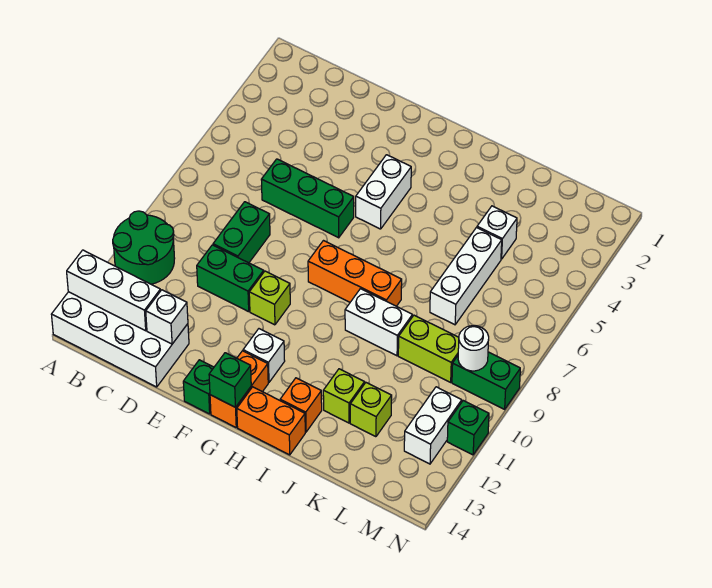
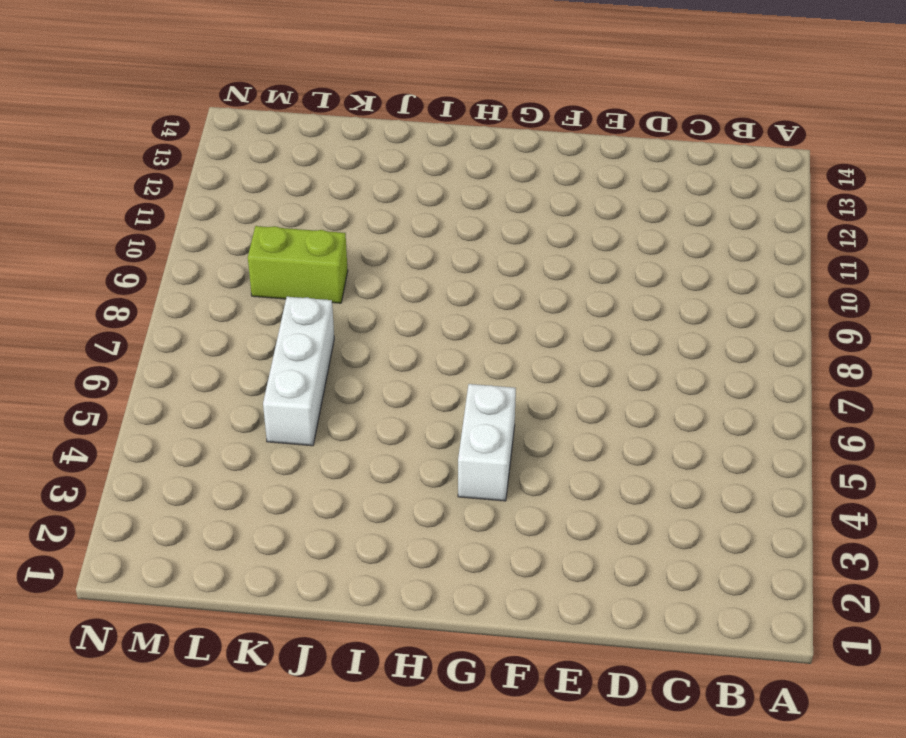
none -> green 2x2 round brick [113,211,175,284]
none -> white 2x4 brick [51,292,189,387]
none -> green 1x3 brick [261,159,354,238]

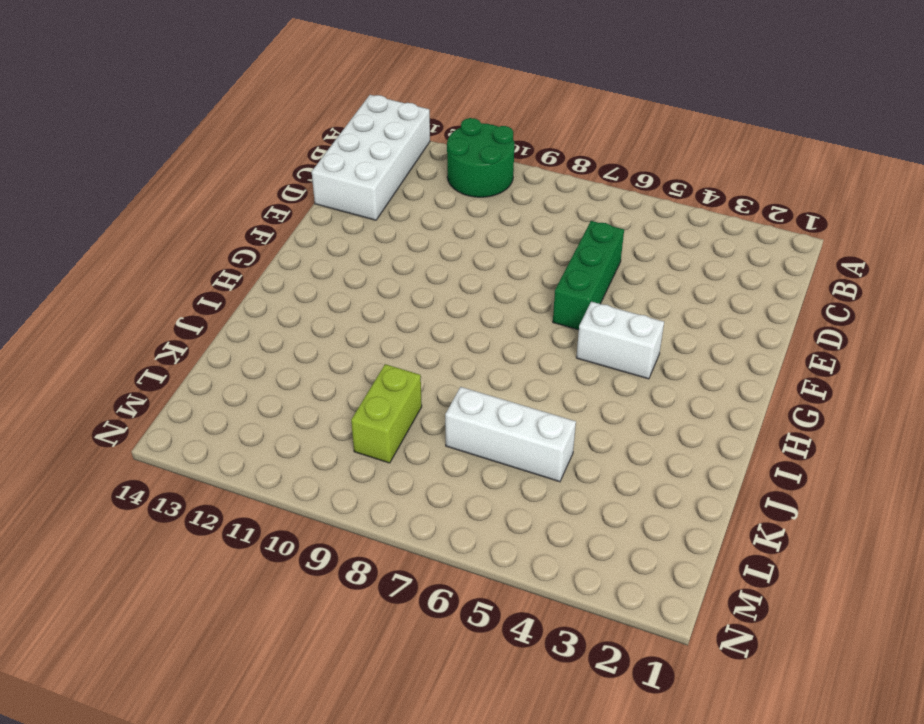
none -> green 1x2 brick [213,202,270,263]
none -> green 1x2 brick [197,245,264,312]
none -> lime 1x1 brick [249,271,290,325]

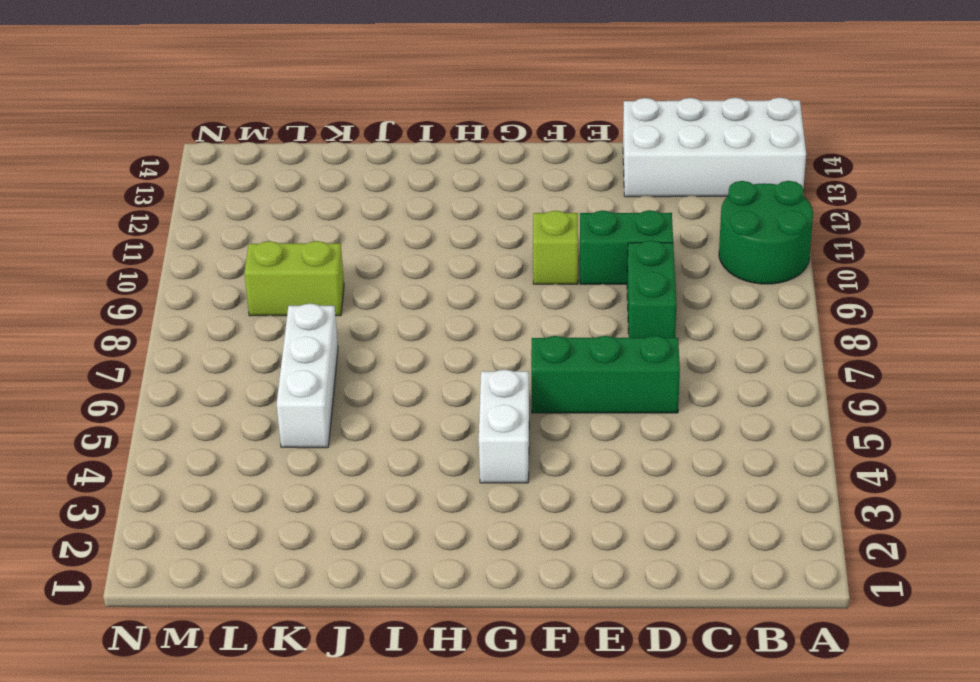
none -> green 1x1 brick [183,360,214,414]
none -> orange 1x3 brick [308,241,402,306]
none -> white 1x1 brick [243,329,285,382]

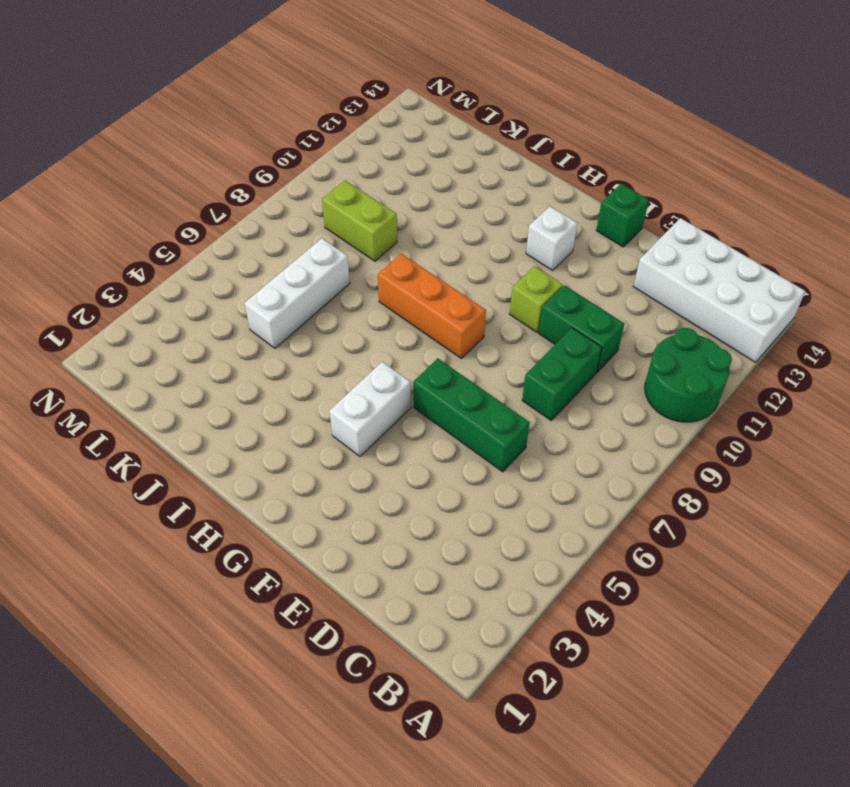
none -> orange 1x2 brick [210,351,268,427]
none -> orange 1x2 brick [237,387,305,455]
none -> white 1x2 brick [345,289,412,356]

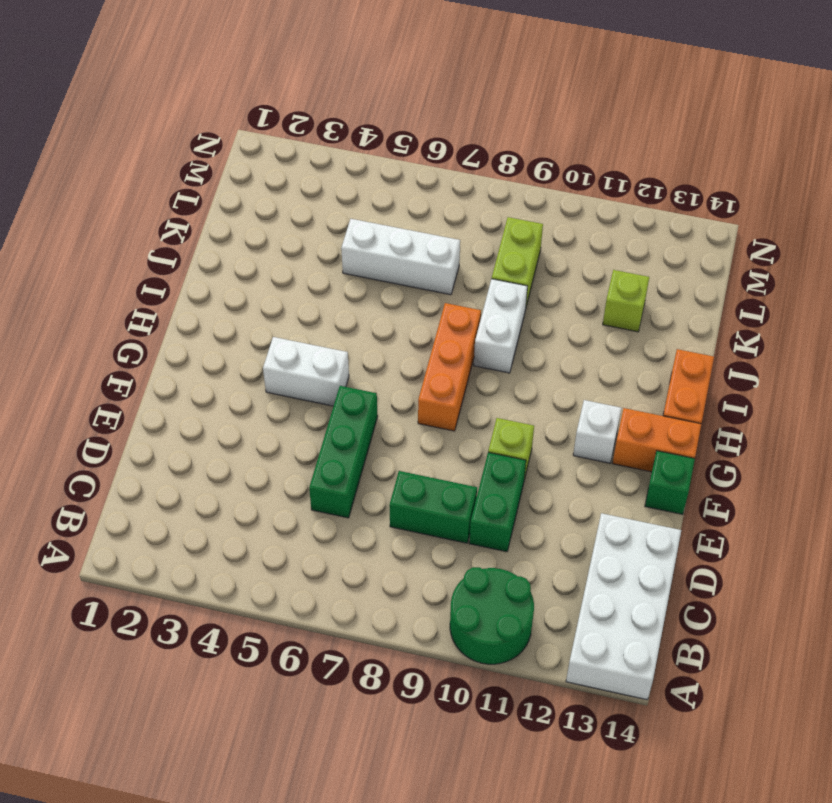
none -> orange 1x1 brick [280,378,322,432]
none -> lime 1x1 brick [323,369,365,423]
none -> white 1x1 brick [477,206,517,259]

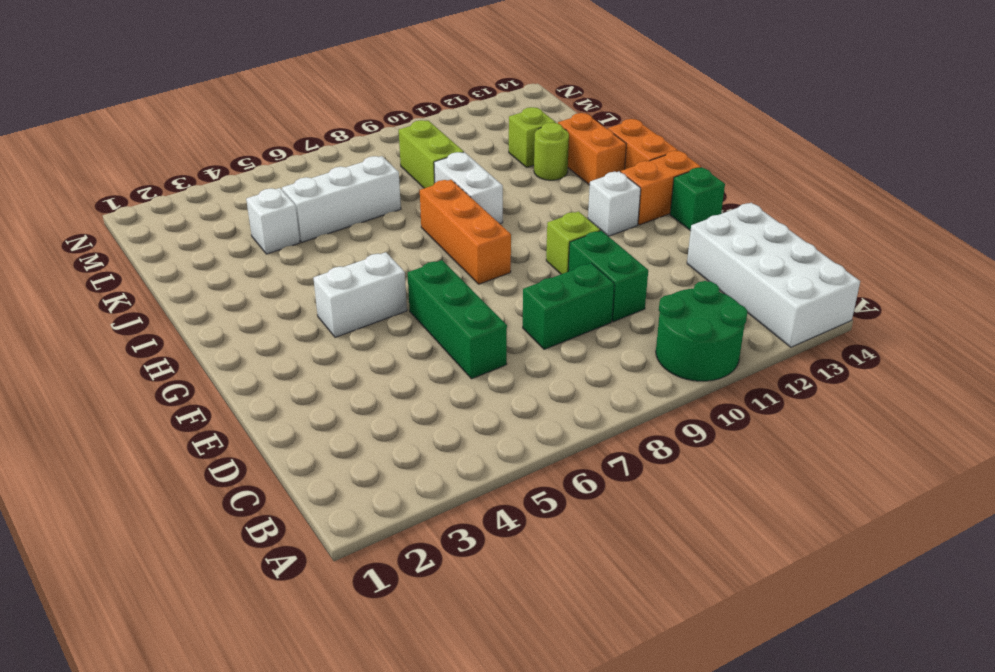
orange 1x2 brick [558,113,626,185] -> orange 1x1 brick [280,378,322,432]
lime 1x1 round brick [534,122,569,180] -> lime 1x1 brick [323,369,365,423]
none -> green 1x2 brick [452,352,520,409]
none -> white 1x2 brick [404,387,462,464]
none -> green 1x1 brick [447,401,489,455]

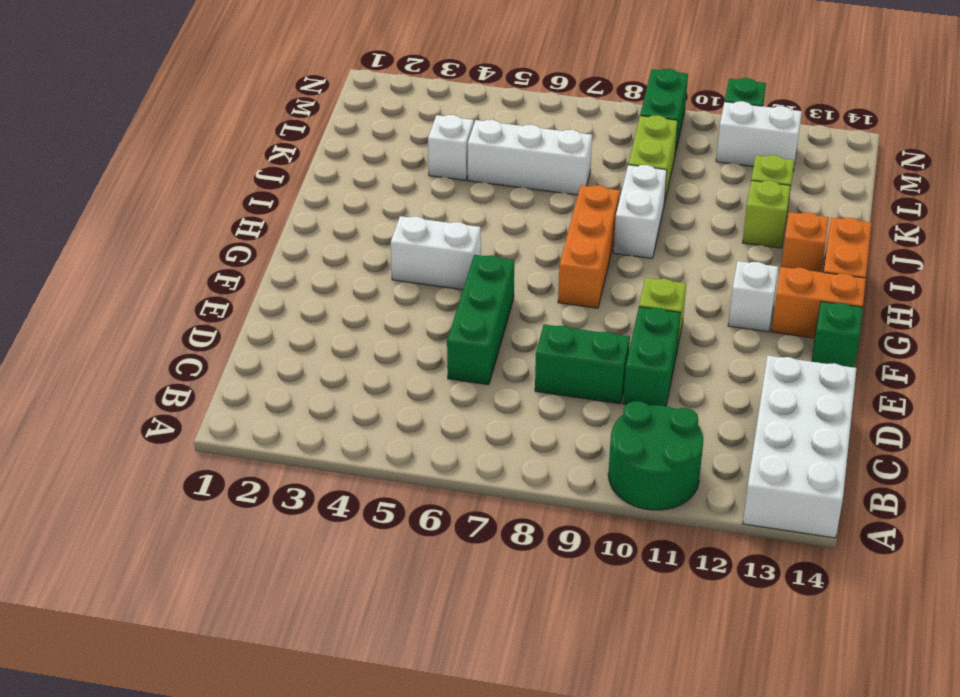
none -> white 1x3 brick [67,250,160,331]
none -> white 1x1 brick [146,290,188,344]
none -> green 1x1 brick [209,353,251,407]

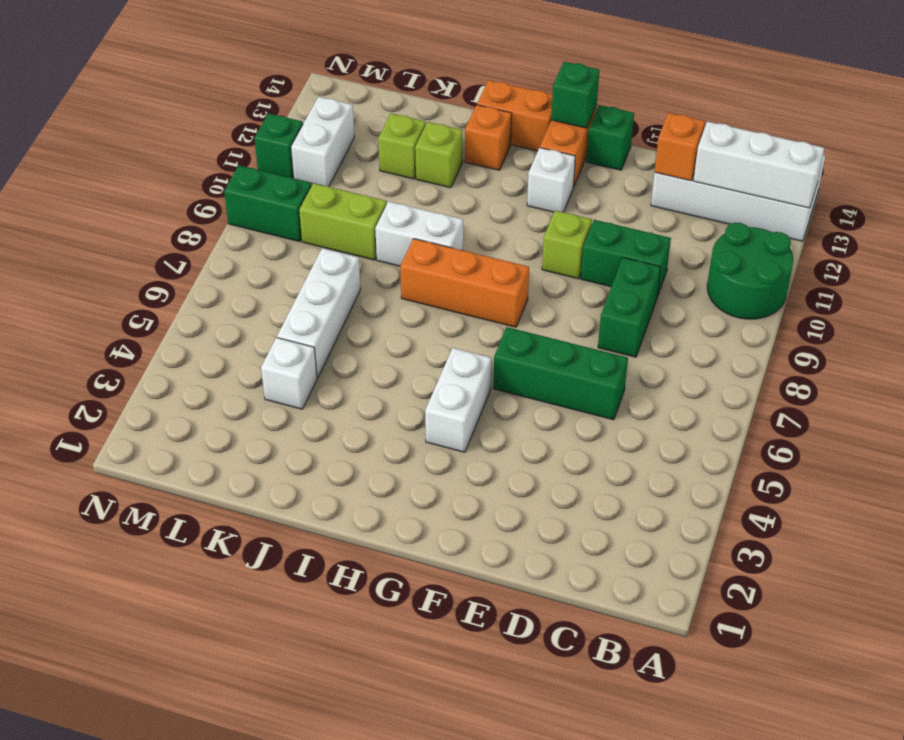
orange 1x1 brick [655,113,705,181] -> white 1x1 brick [146,290,188,344]
none -> white 1x1 round brick [458,326,489,371]

